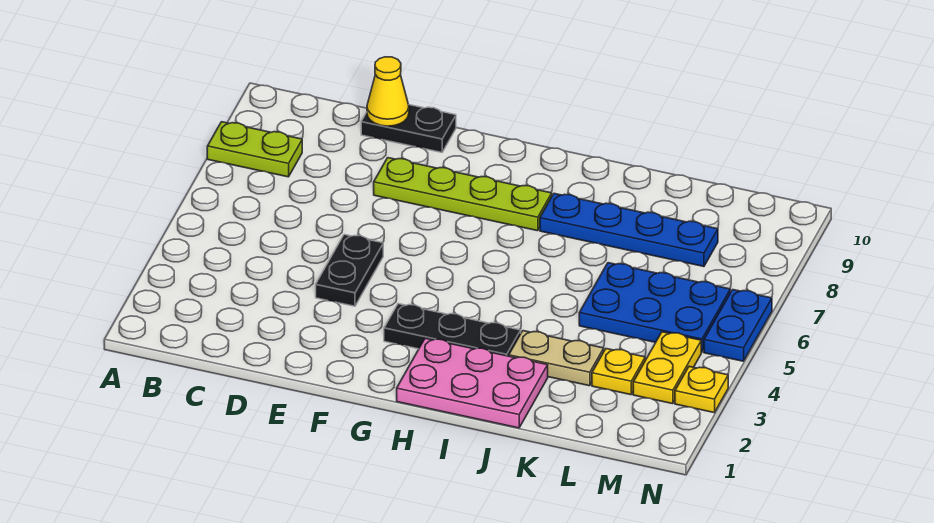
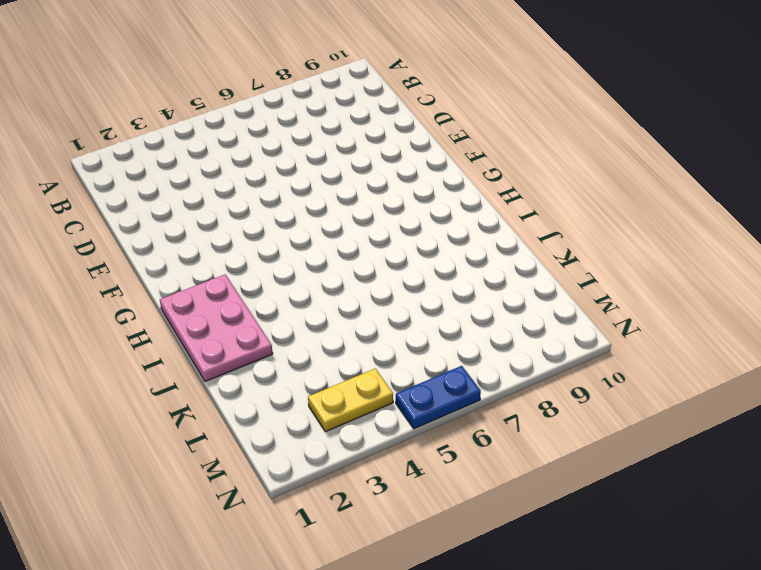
none -> lime 1x2 plate [207,122,302,177]
none -> black 1x2 plate [361,104,456,152]
none -> black 1x2 plate [316,235,383,306]

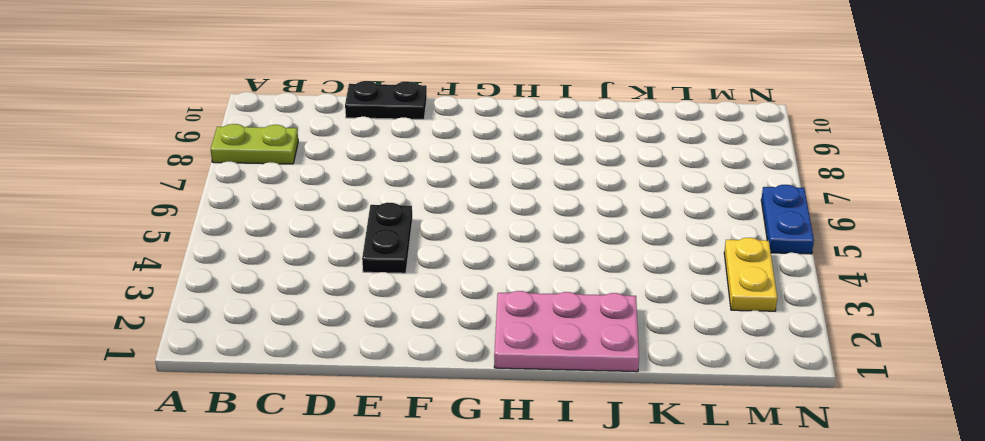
none -> lime 1x4 plate [374,158,552,231]
none -> black 1x3 plate [384,304,521,356]
none -> blue 1x4 plate [540,194,718,267]

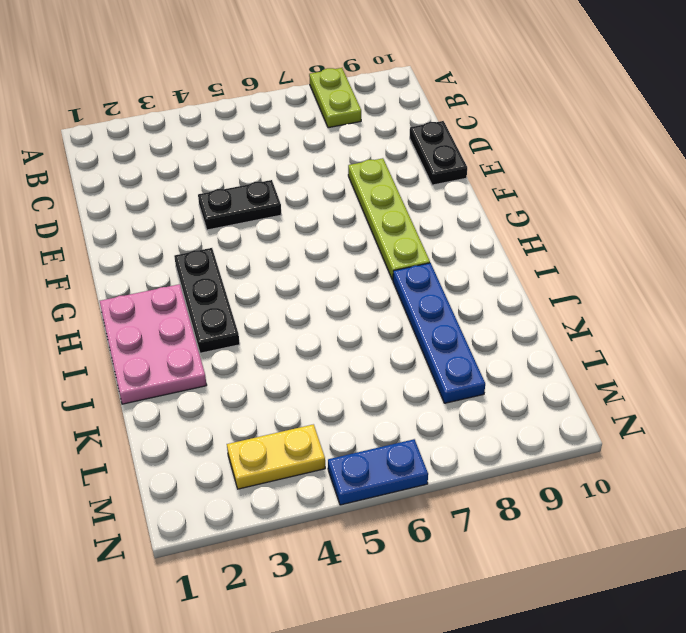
none -> tan 1x2 plate [509,331,604,386]
none -> blue 2x3 plate [579,263,730,352]
none -> yellow 1x1 plate [592,349,645,395]

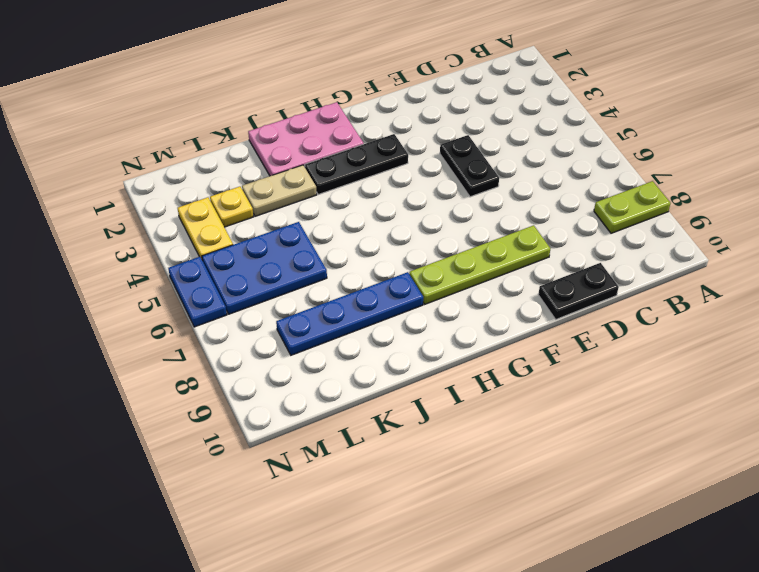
none -> yellow 1x1 plate [675,366,728,413]
none -> yellow 1x1 cone [367,57,409,126]

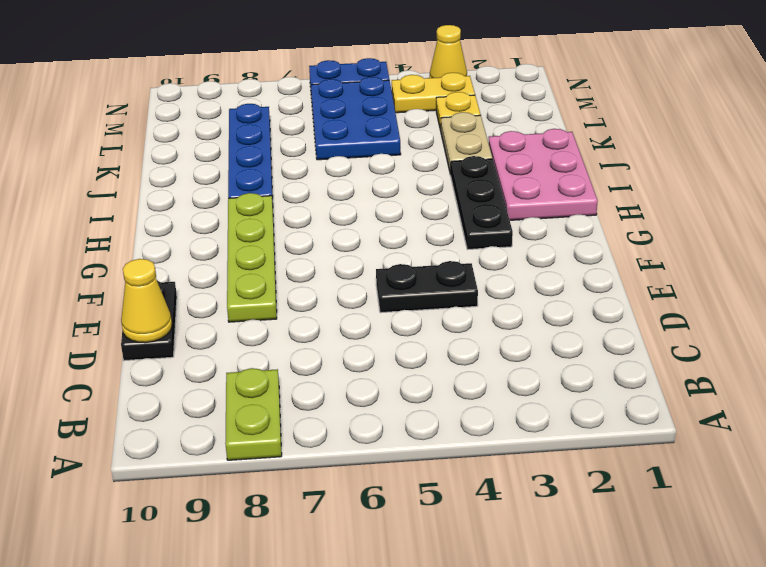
yellow 1x1 cone [430,25,467,78] -> yellow 1x1 plate [675,366,728,413]

